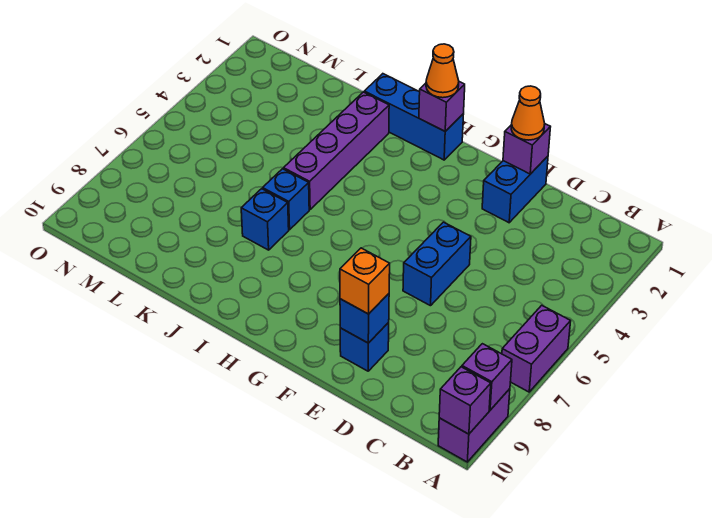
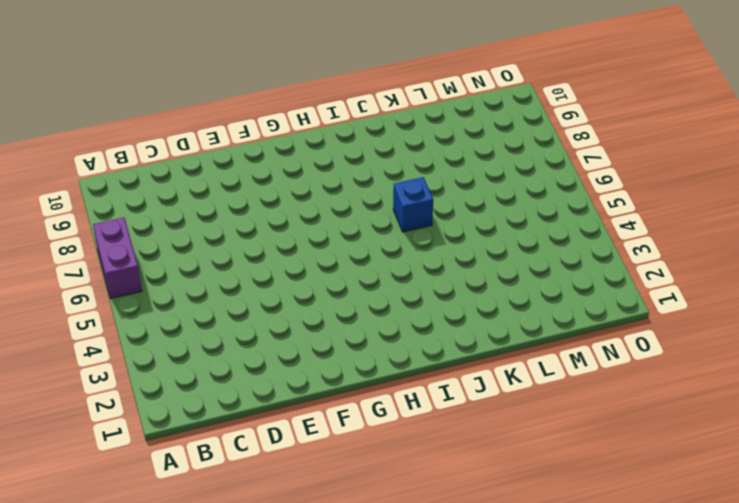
none -> purple 1x2 brick [438,389,510,462]
none -> blue 1x2 brick [482,156,548,223]
none -> blue 1x2 brick [403,222,471,306]

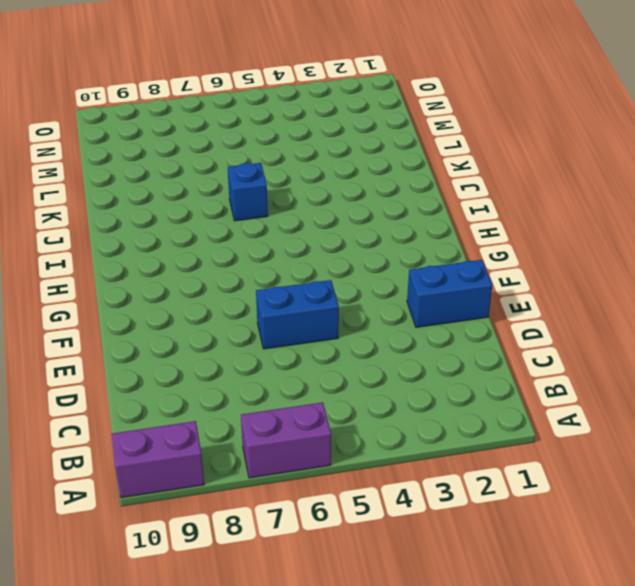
none -> blue 1x1 brick [340,323,389,371]
none -> blue 1x3 brick [364,74,464,160]
none -> purple 1x4 brick [284,92,389,209]

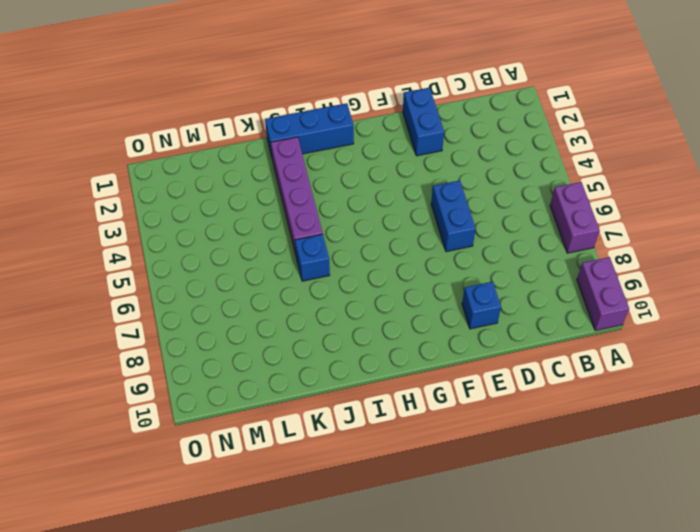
none -> blue 1x1 brick [241,189,289,250]
none -> purple 1x1 brick [462,344,512,410]
none -> purple 1x1 brick [439,367,491,434]

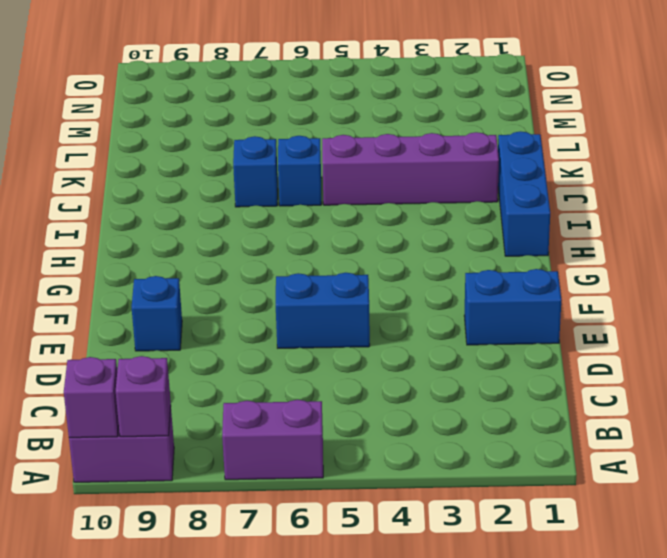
none -> purple 1x1 brick [503,124,550,174]
none -> blue 1x1 brick [340,294,389,343]
none -> purple 1x1 brick [419,82,465,131]

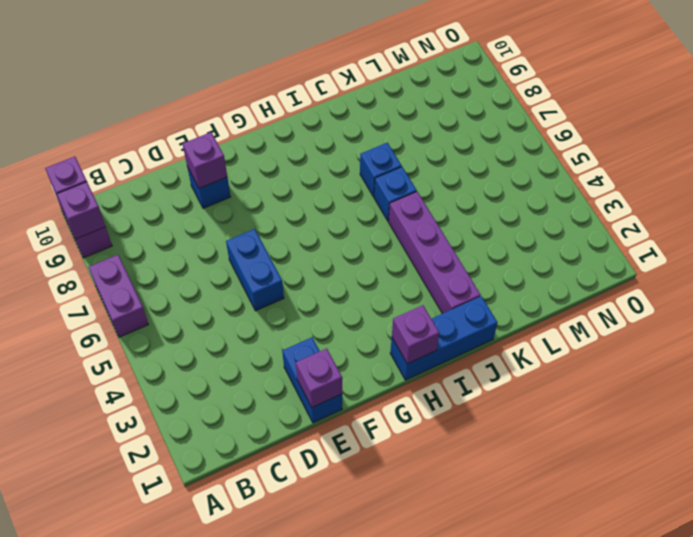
purple 1x1 brick [183,132,227,188] -> blue 1x1 brick [340,294,389,343]
none -> orange 1x1 cone [511,86,545,140]
none -> orange 1x1 brick [340,248,390,314]
none -> orange 1x1 cone [426,44,459,98]

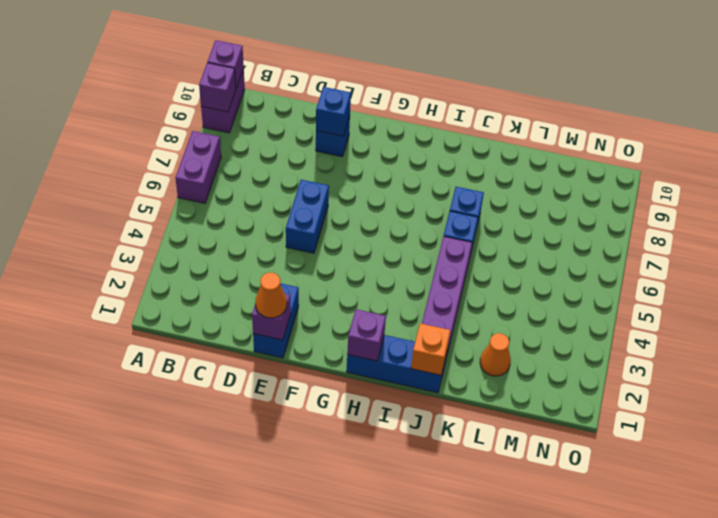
orange 1x1 brick [411,323,450,375] -> orange 1x1 brick moved to [340,248,390,314]
orange 1x1 cone [480,333,511,376] -> orange 1x1 cone moved to [426,44,459,98]

